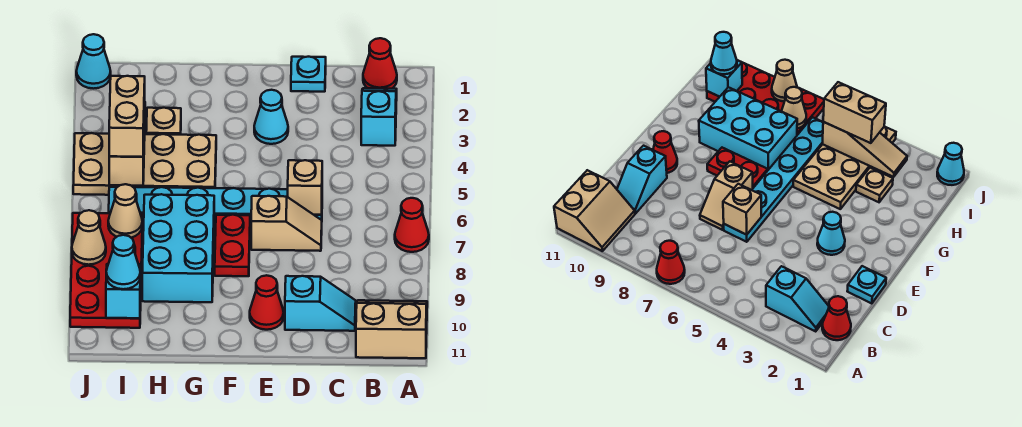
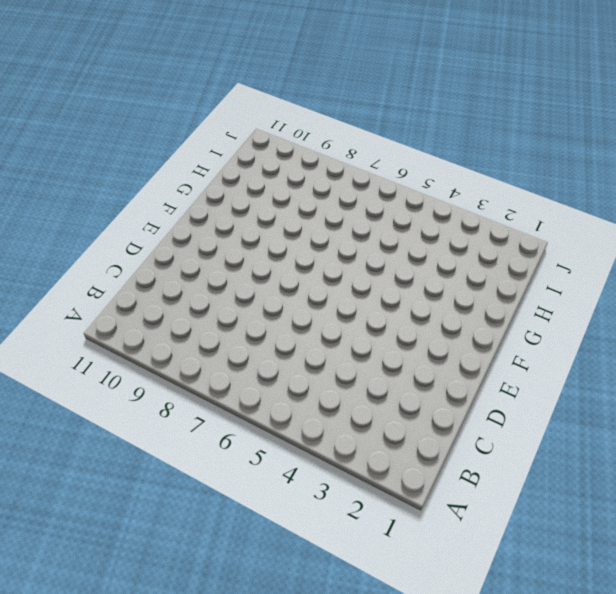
none -> red 1x1 cone [395,198,429,252]
none -> tan 2x2 slope [356,300,427,358]
none -> red 1x1 cone [363,38,397,89]

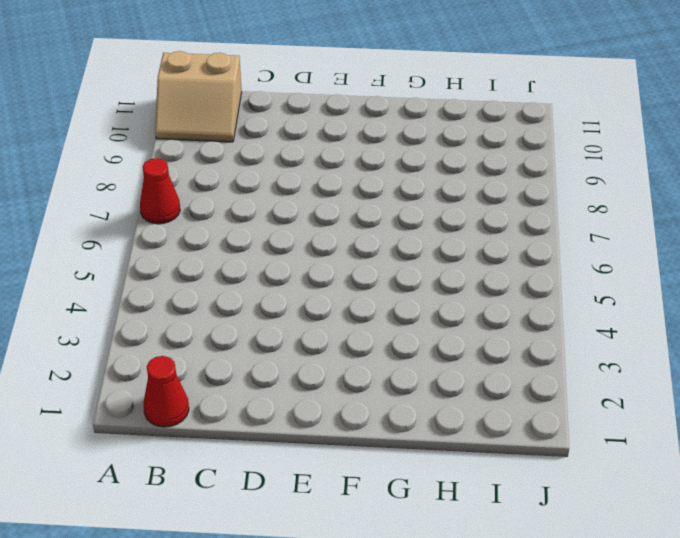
none -> cyan 1x2 slope [361,88,397,146]
none -> cyan 1x2 slope [285,276,356,331]
none -> cyan 1x1 plate [291,57,326,92]

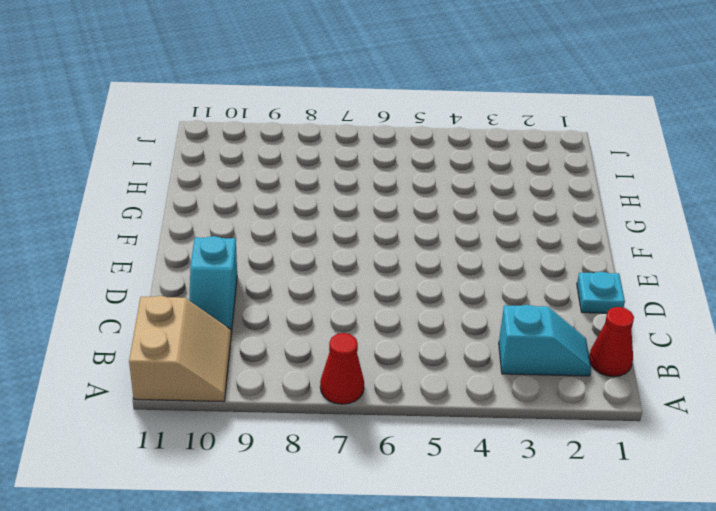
none -> cyan 1x6 plate [109,187,322,223]
none -> tan 1x2 slope [251,196,322,251]
none -> cyan 1x1 cone [254,90,288,144]

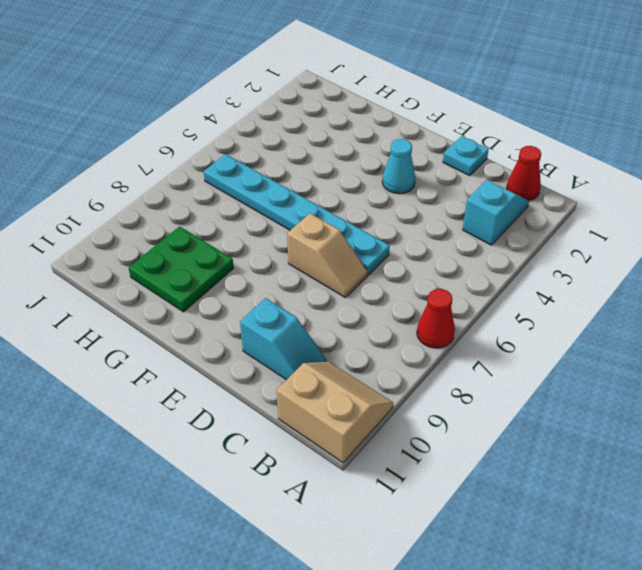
green 2x2 plate [129,226,234,312] -> cyan 2x3 brick [142,194,214,302]
none -> red 1x1 cone [250,275,284,330]
none -> red 1x2 plate [215,215,250,276]
none -> tan 2x4 plate [73,133,216,195]

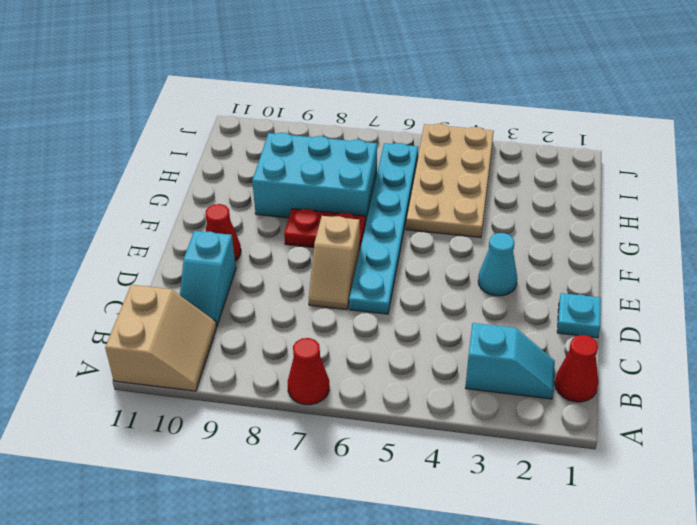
none -> tan 1x1 plate [146,108,181,135]
none -> red 2x4 plate [70,213,143,328]
none -> cyan 1x1 cone [76,34,111,89]

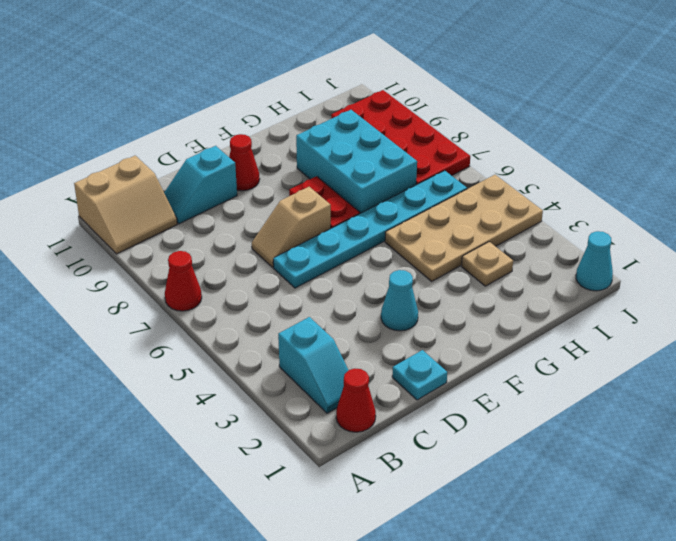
none -> tan 1x1 brick [288,160,322,215]
none -> tan 1x3 slope [109,112,145,186]
none -> tan 1x1 cone [108,184,142,238]

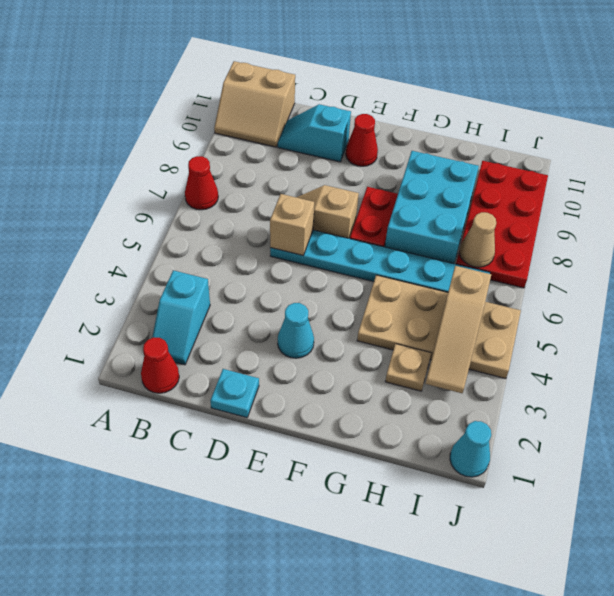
none -> cyan 1x1 brick [106,264,141,318]
none -> tan 1x1 cone [72,210,106,265]
none -> tan 1x2 brick [109,76,145,157]

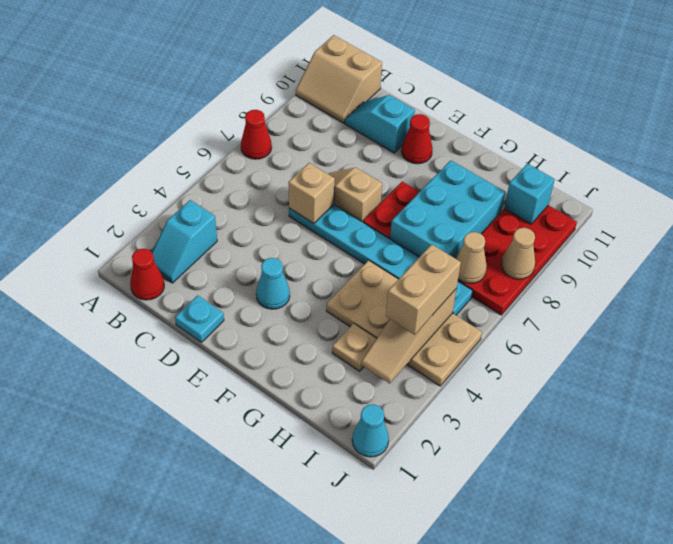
none -> cyan 1x1 cone [106,235,140,289]

